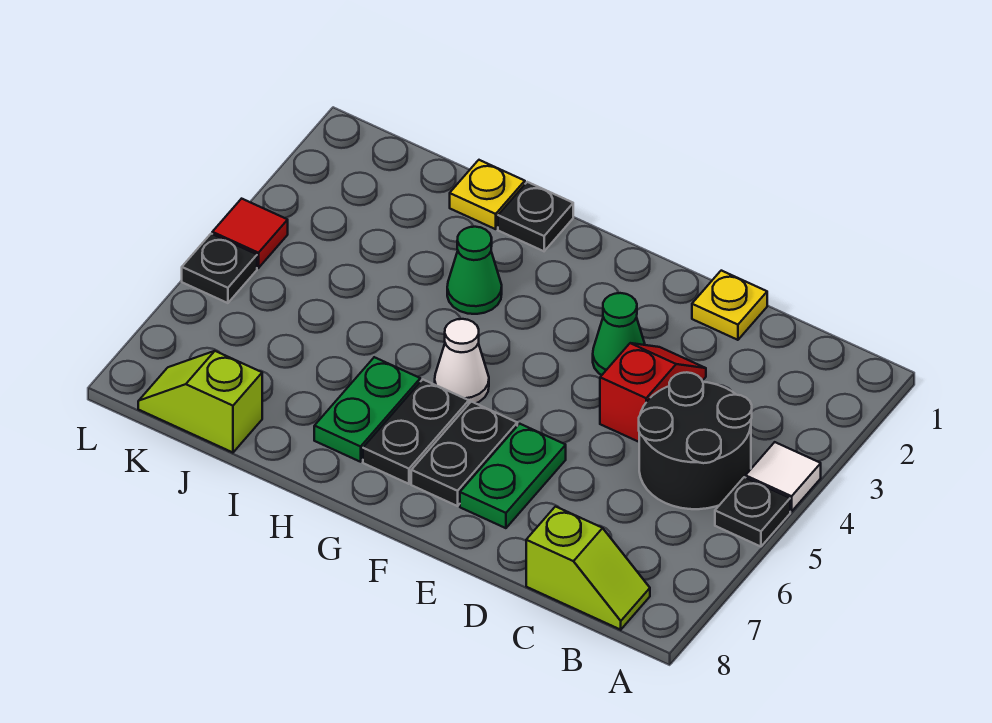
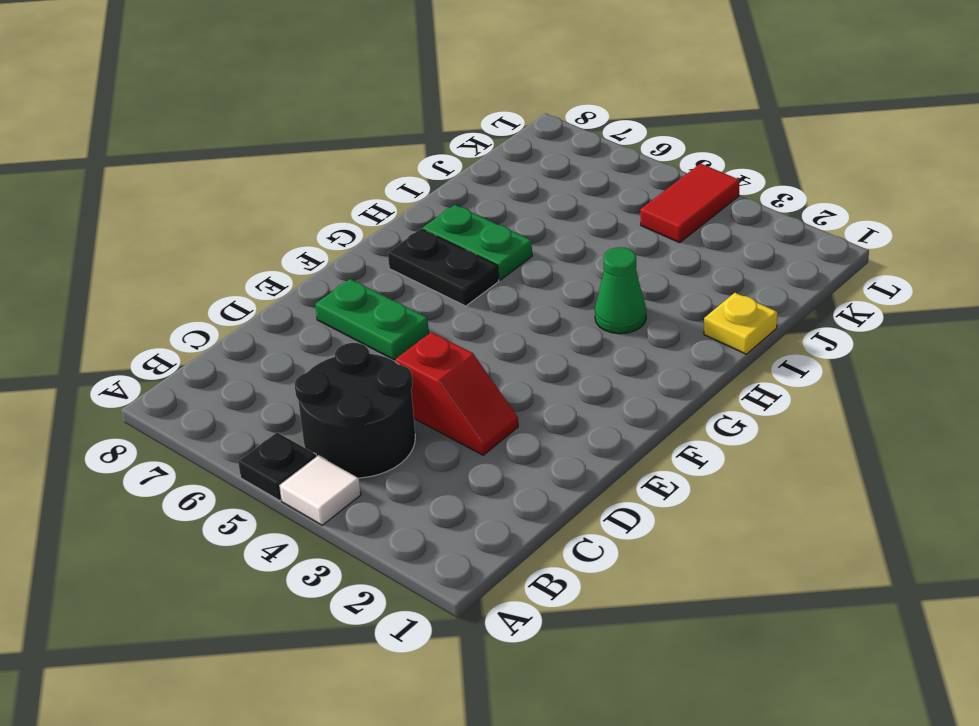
red 1x2 tile [640,164,740,243] -> red 1x1 tile [212,199,288,268]
none -> lime 1x2 slope [526,507,650,630]
none -> yellow 1x1 plate [692,271,767,340]
none -> green 1x1 cone [593,293,645,375]

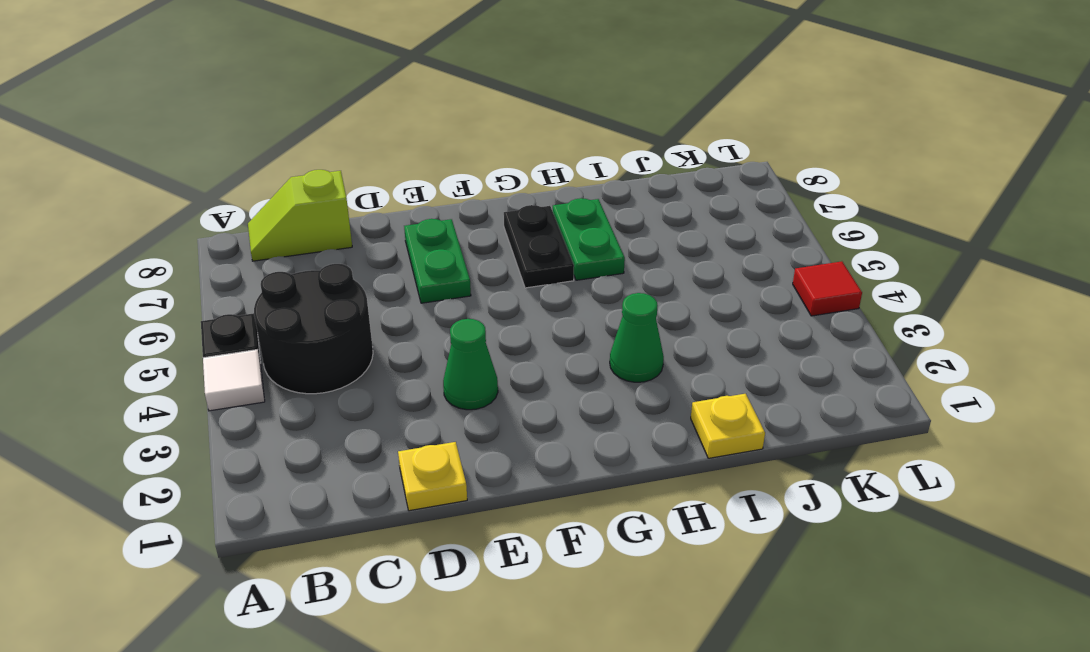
none -> red 1x2 slope [600,343,706,442]
none -> black 1x2 plate [411,402,517,506]
none -> white 1x1 cone [435,319,489,403]

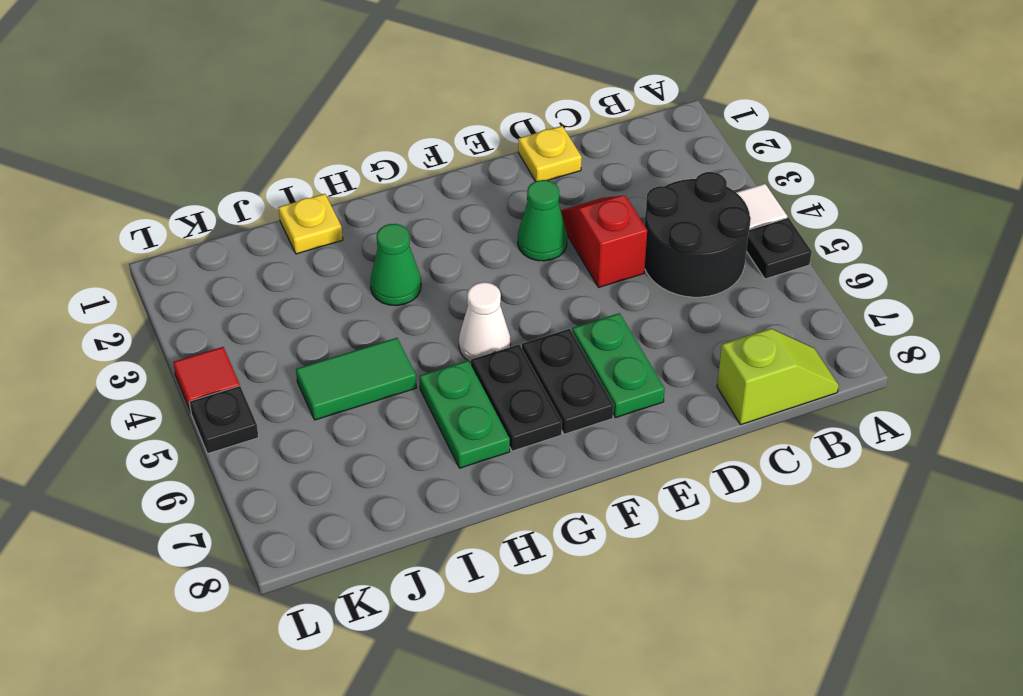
green 1x2 tile [296,338,417,420] -> none
none -> black 1x1 plate [498,182,573,251]
none -> lime 1x2 slope [138,351,262,453]

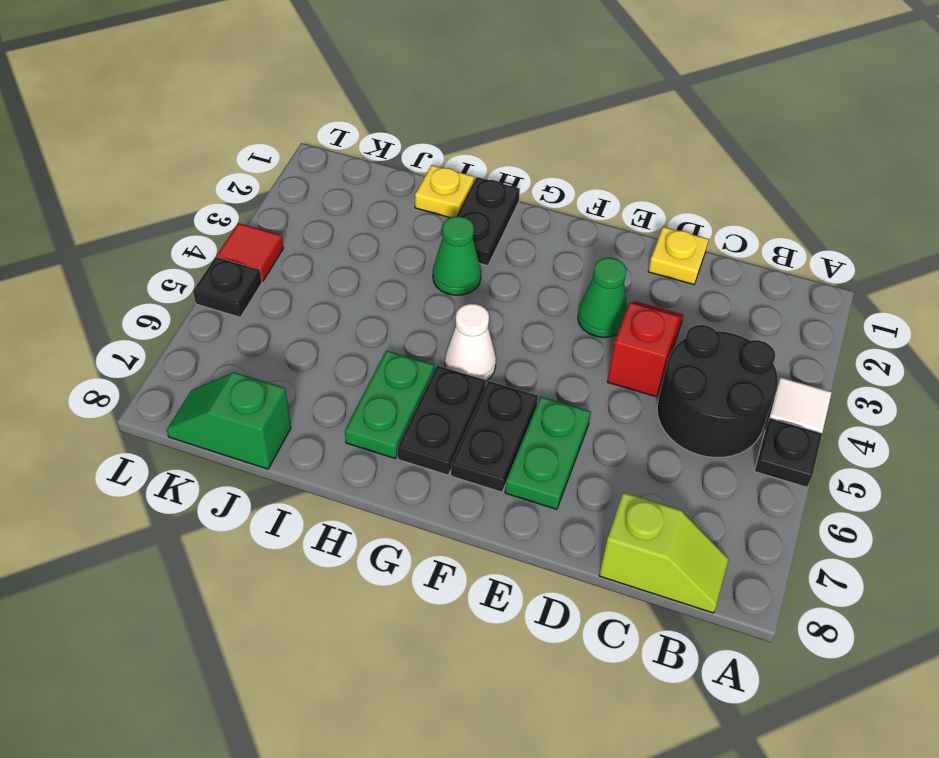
black 1x2 plate [456,177,520,266] -> black 1x1 plate [498,182,573,251]
green 1x2 slope [167,372,291,469] -> lime 1x2 slope [138,351,262,453]

